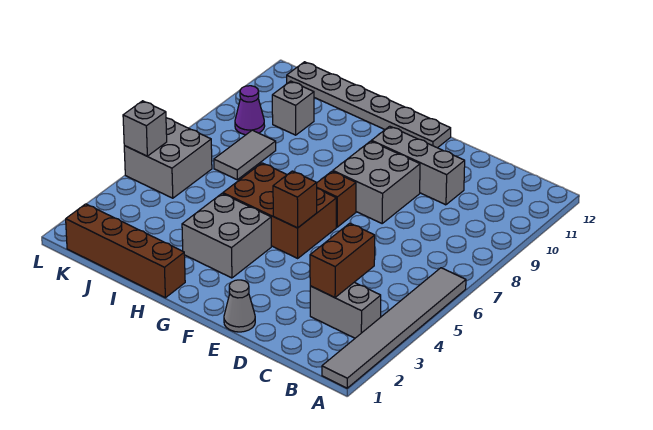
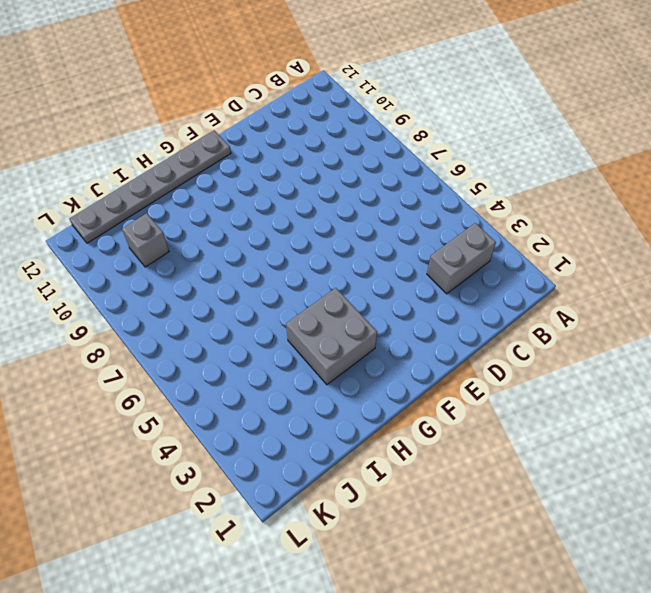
none -> grey 1x6 tile [322,268,466,388]
none -> grey 1x3 brick [372,126,465,205]
none -> grey 1x1 cone [224,280,255,332]

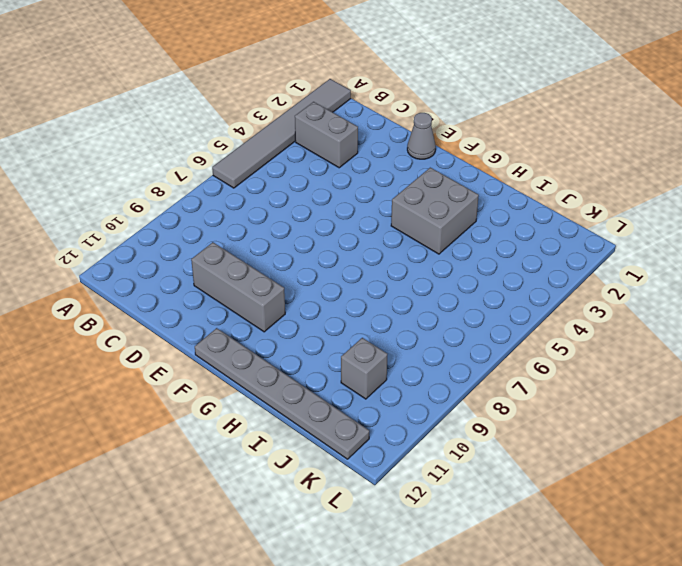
none -> grey 2x2 brick [333,141,420,223]
none -> brown 2x3 brick [223,163,336,258]
none -> brown 1x1 brick [317,171,356,227]

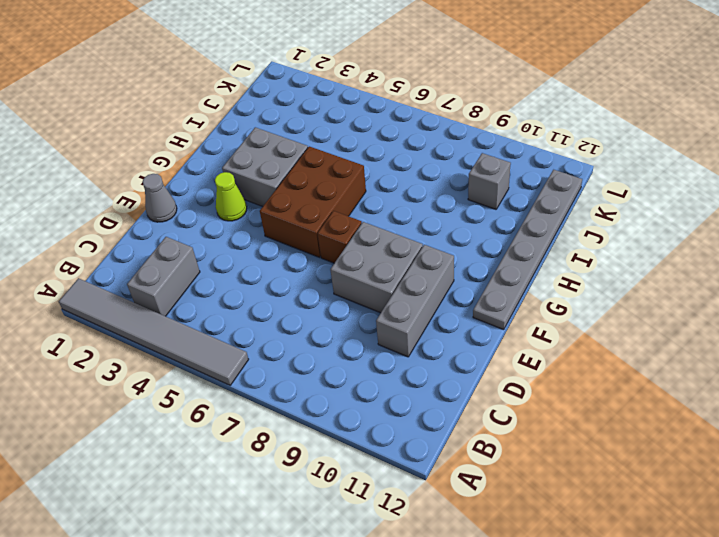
lime 1x1 cone [215,172,247,221] -> none
none -> brown 1x4 brick [66,204,185,298]
none -> grey 1x2 tile [214,130,276,180]
none -> grey 2x2 brick [124,118,212,198]

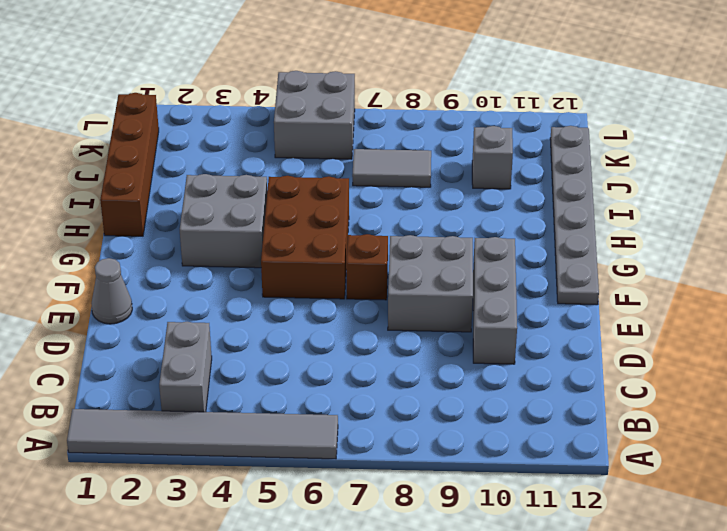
none -> purple 1x1 cone [235,86,265,135]
none -> brown 1x2 brick [310,223,375,298]
none -> brown 1x1 brick [273,171,317,228]

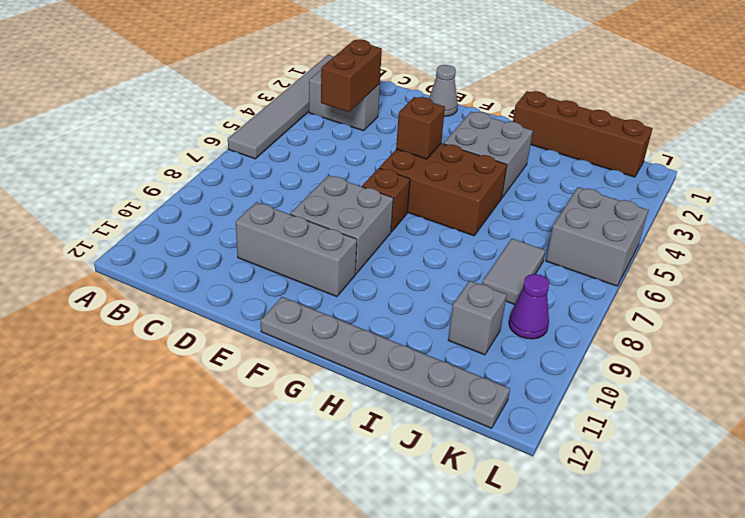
none -> grey 1x1 brick [123,101,167,156]

